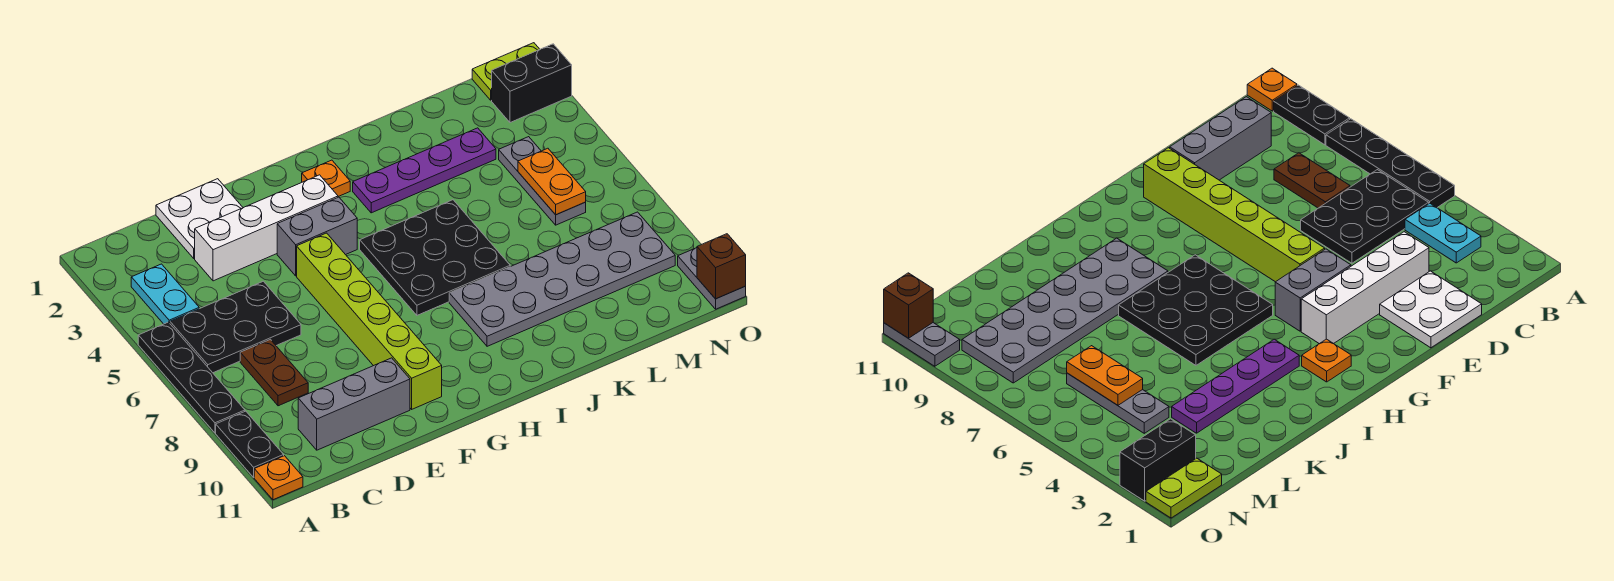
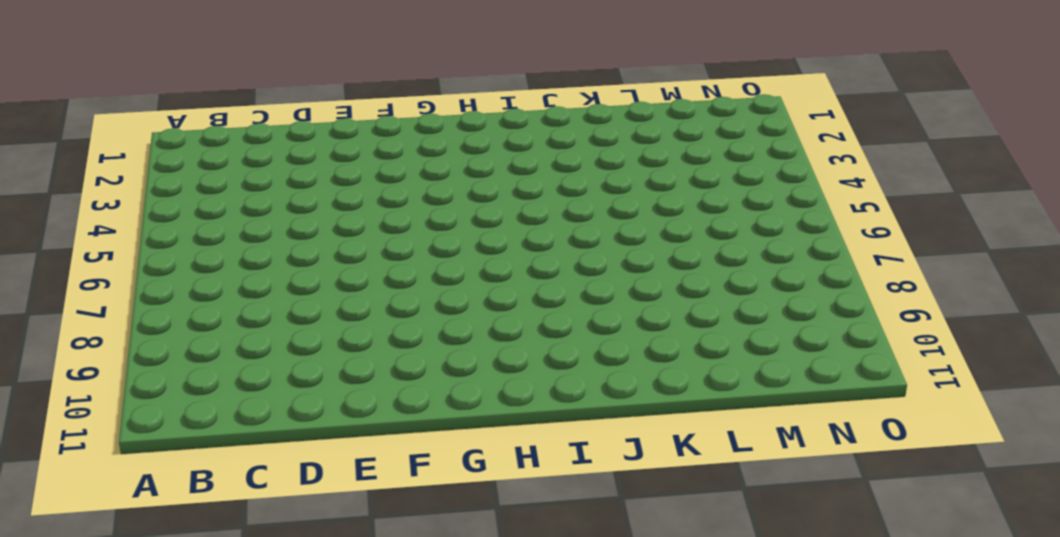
none -> black 1x4 plate [138,322,245,433]
none -> black 1x2 plate [216,411,284,477]
none -> orange 1x1 plate [254,456,303,500]

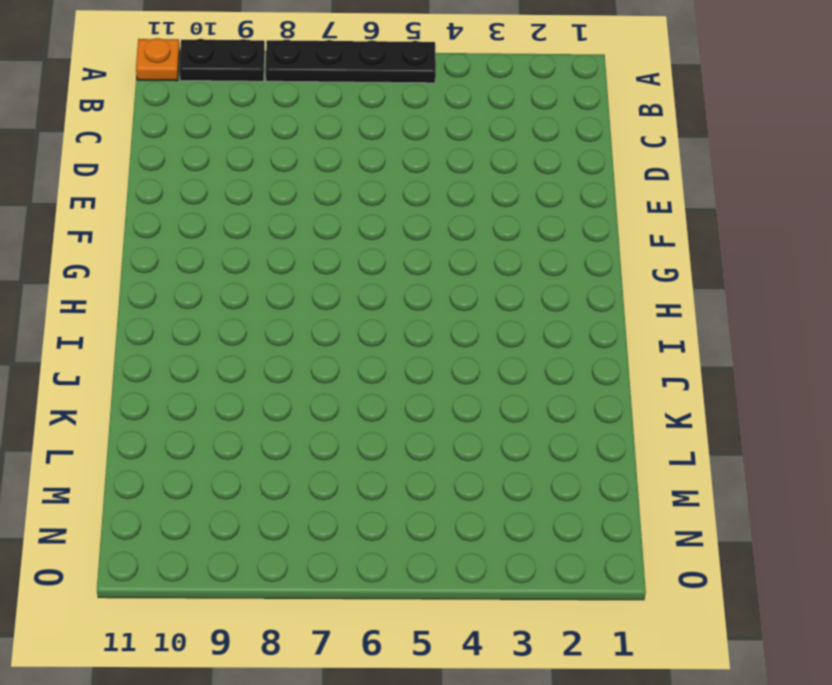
none -> cyan 1x2 plate [131,264,199,324]
none -> black 2x3 plate [170,281,301,373]
none -> brown 1x2 plate [240,339,308,406]

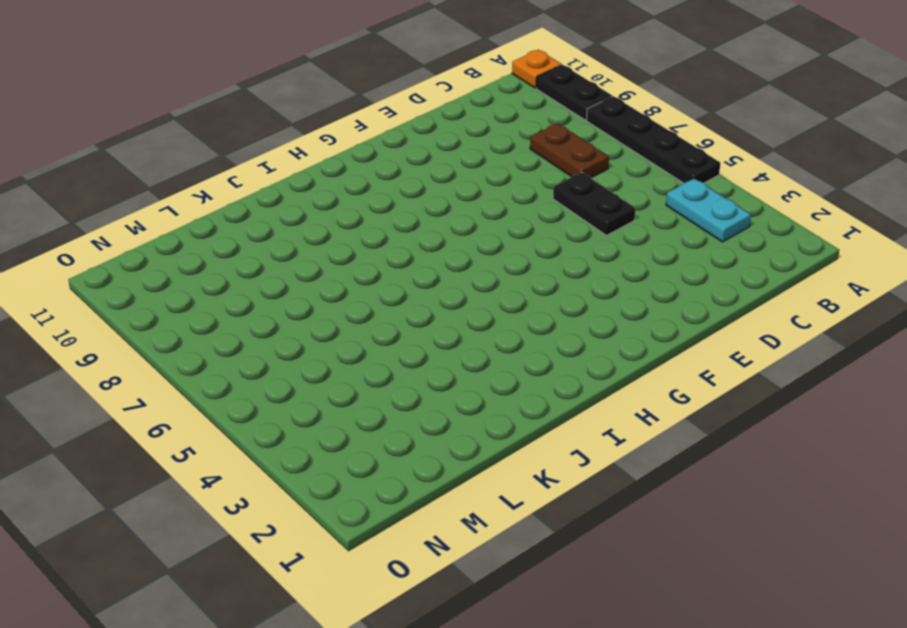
black 1x2 plate [553,172,635,235] -> black 2x3 plate [170,281,301,373]
none -> grey 1x3 brick [298,358,410,450]
none -> white 2x2 plate [156,179,243,258]
none -> white 1x4 brick [195,175,338,281]

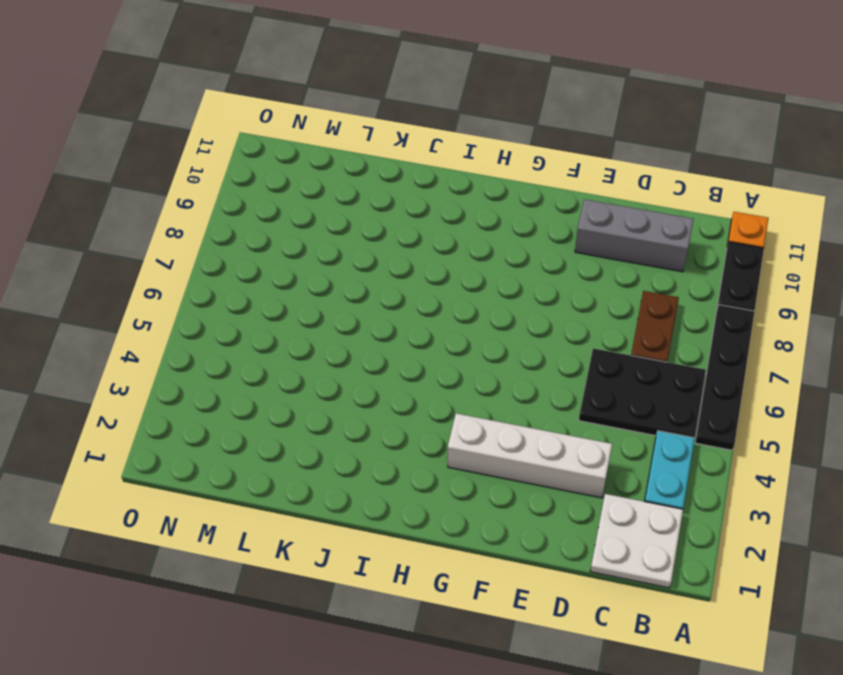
white 2x2 plate [590,494,683,588] -> white 2x2 plate moved to [156,179,243,258]
none -> grey 1x2 brick [277,197,357,276]
none -> lime 1x6 brick [297,233,442,409]
none -> orange 1x1 plate [302,160,350,197]

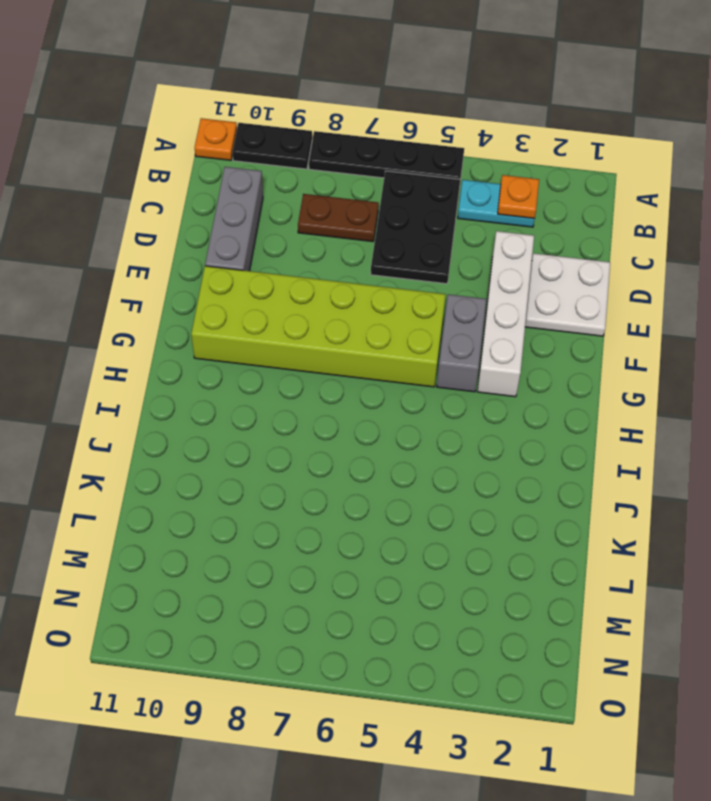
orange 1x1 plate [498,175,539,218] -> orange 1x1 plate moved to [302,160,350,197]
lime 2x6 brick [191,266,446,387] -> lime 1x6 brick [297,233,442,409]
none -> black 3x3 plate [360,200,510,315]
none -> purple 1x4 plate [353,128,496,213]
none -> grey 2x6 plate [449,212,675,346]

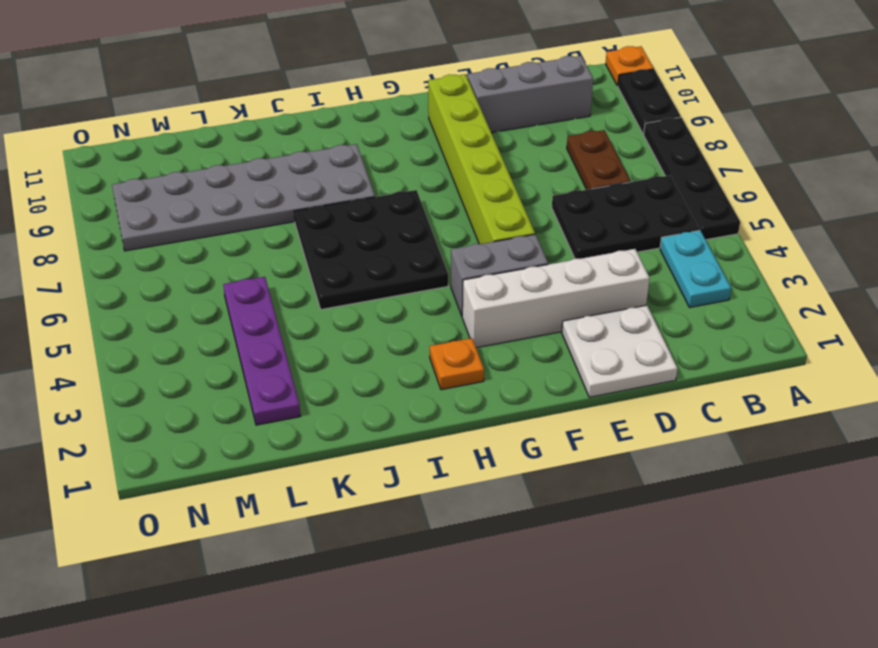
purple 1x4 plate [223,277,300,425] -> purple 1x4 plate turned to [353,128,496,213]
none -> grey 1x3 plate [499,137,586,225]
none -> lime 1x2 plate [472,43,540,100]
none -> black 1x2 brick [492,44,572,123]

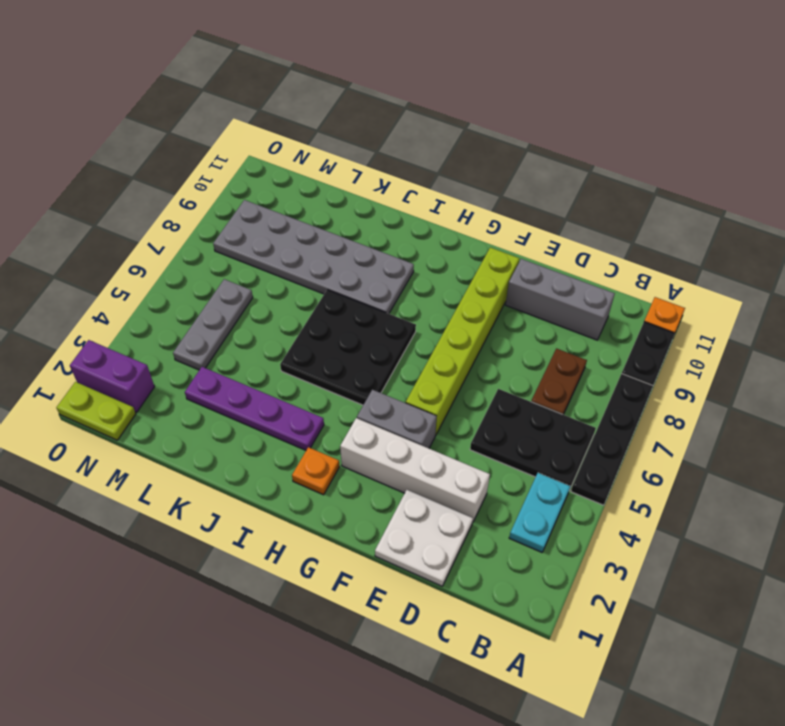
purple 1x2 brick [70,340,155,412] -> black 1x2 brick [492,44,572,123]
none -> grey 1x2 plate [678,248,746,309]
none -> orange 1x2 plate [518,148,586,215]
none -> brown 1x1 brick [697,234,746,299]

